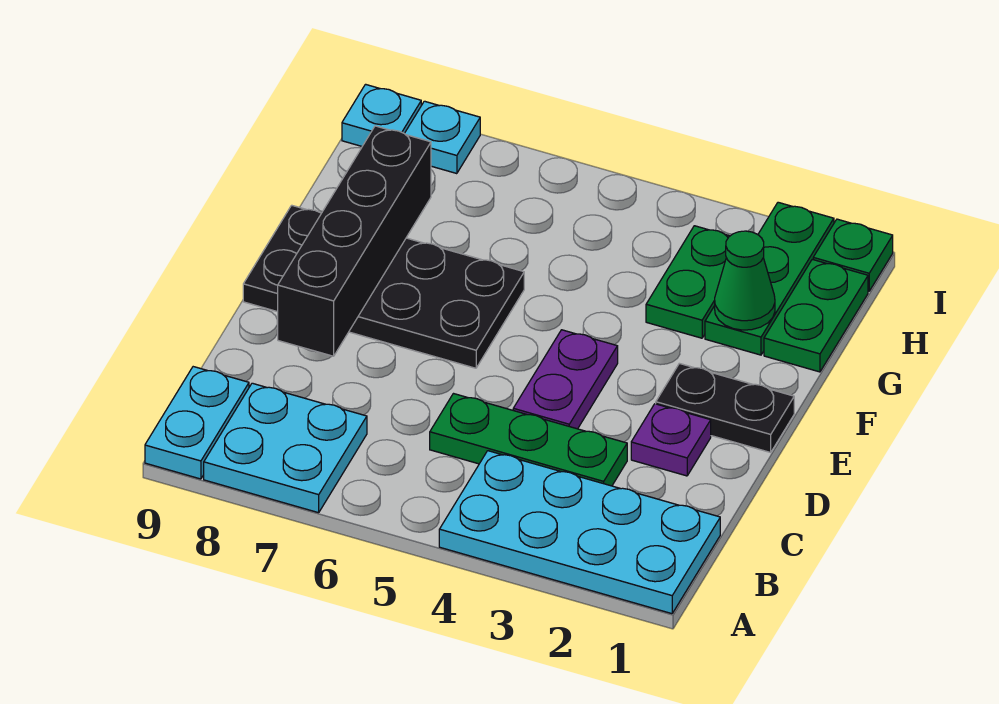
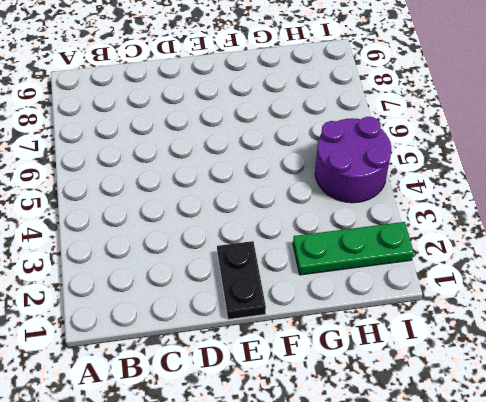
purple 2x2 round brick [315,117,391,203] -> none
none -> cyan 2x4 plate [439,451,720,614]
none -> cyan 2x2 plate [204,383,367,513]
none -> cyan 1x2 plate [145,367,249,479]

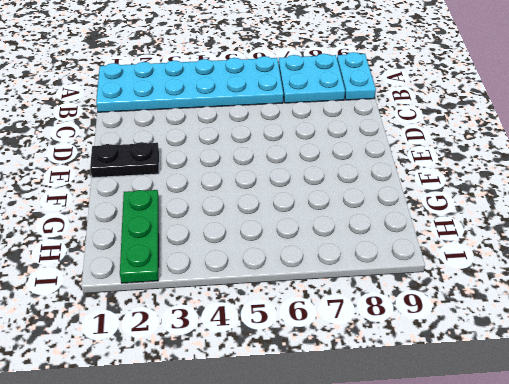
cyan 2x6 plate [96,56,283,112] -> cyan 2x4 plate [439,451,720,614]
none -> green 1x3 plate [430,394,627,486]
none -> purple 1x1 plate [631,404,711,476]
none -> purple 1x2 plate [513,330,618,429]

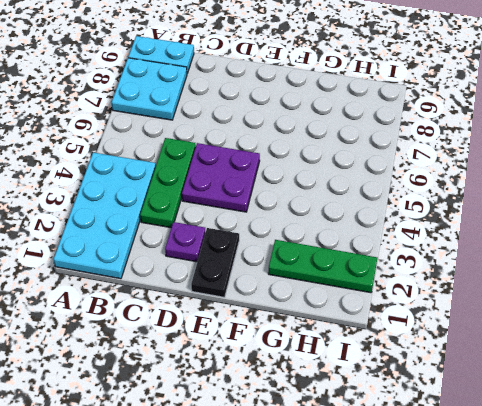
purple 2x2 plate [182,143,260,212] -> purple 1x2 plate [513,330,618,429]
none -> black 2x4 plate [243,205,524,368]
none -> green 1x2 plate [764,259,868,372]
none -> green 1x2 plate [646,226,730,338]

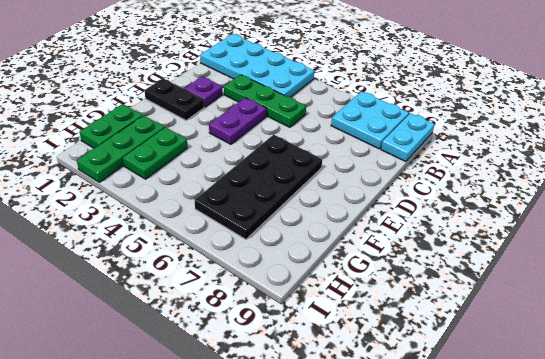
black 2x4 plate [195,135,322,239] -> black 2x4 plate turned to [243,205,524,368]
none -> green 1x1 plate [813,219,893,291]
none -> cyan 1x1 plate [404,101,480,174]
none -> cyan 1x1 plate [342,84,421,146]

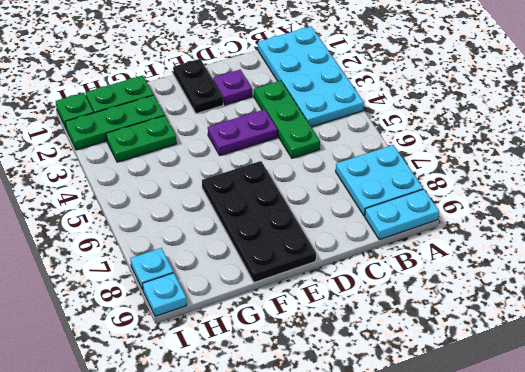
none -> black 1x4 brick [278,126,431,356]
none -> green 1x1 cone [715,231,775,330]

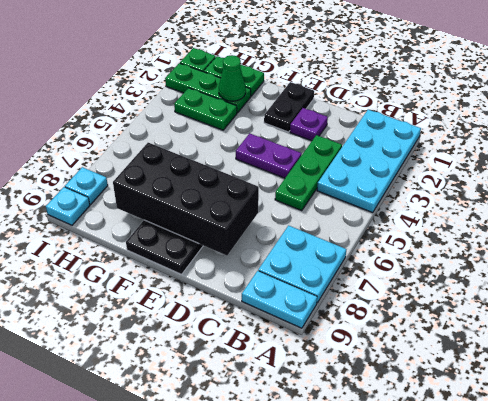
black 2x4 brick [113,143,259,255] -> black 1x4 brick [278,126,431,356]

